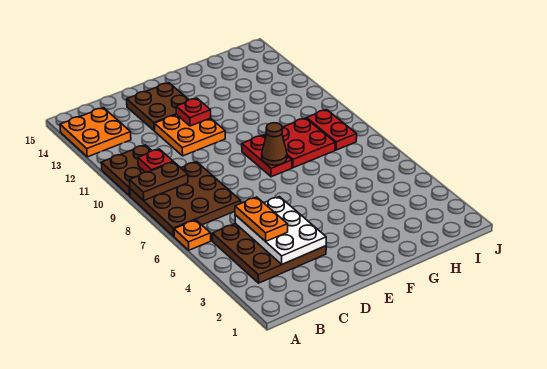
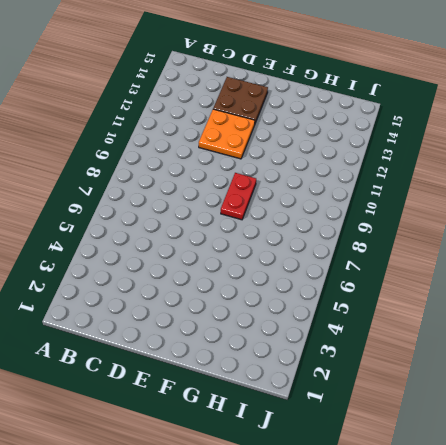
none -> orange 1x1 plate [174,220,211,250]
none -> brown 3x3 plate [130,162,241,236]
none -> brown 2x2 plate [101,145,152,196]

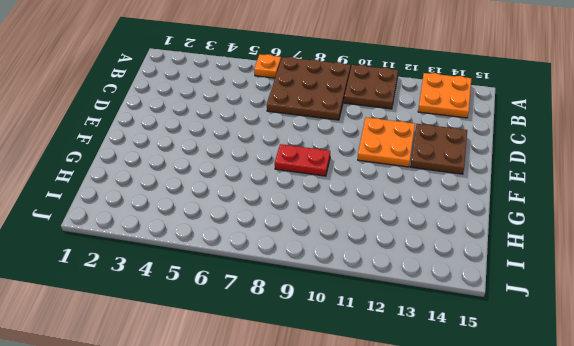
none -> brown 3x3 plate [212,223,326,283]
none -> red 2x2 plate [264,118,335,168]
none -> red 1x2 plate [307,110,357,150]

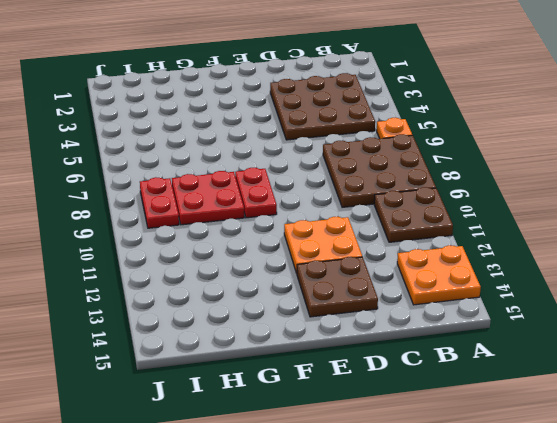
none -> brown 1x2 plate [130,162,188,201]
none -> red 1x1 plate [138,149,173,172]
none -> white 2x3 plate [235,197,326,264]

